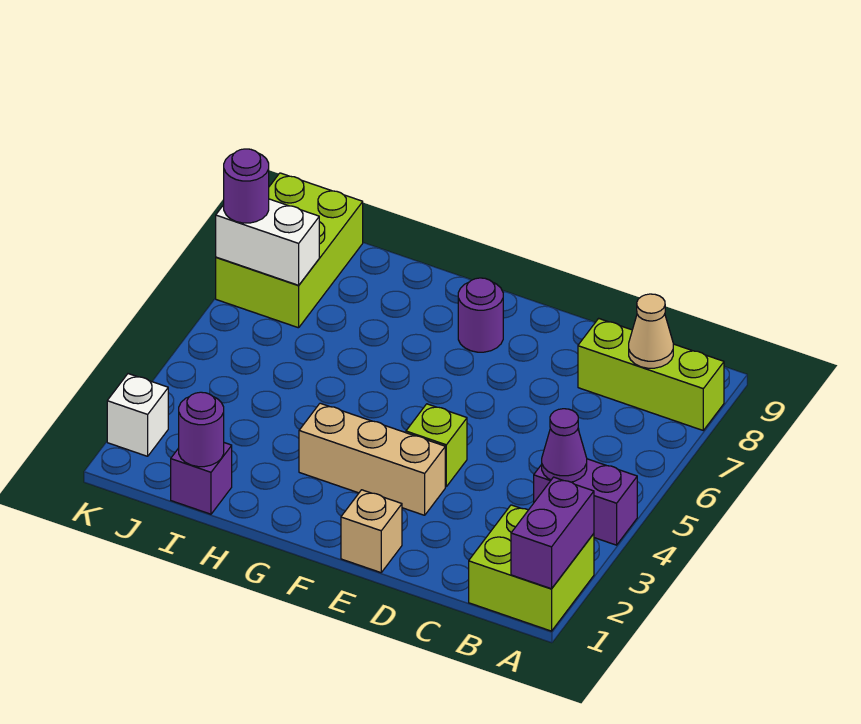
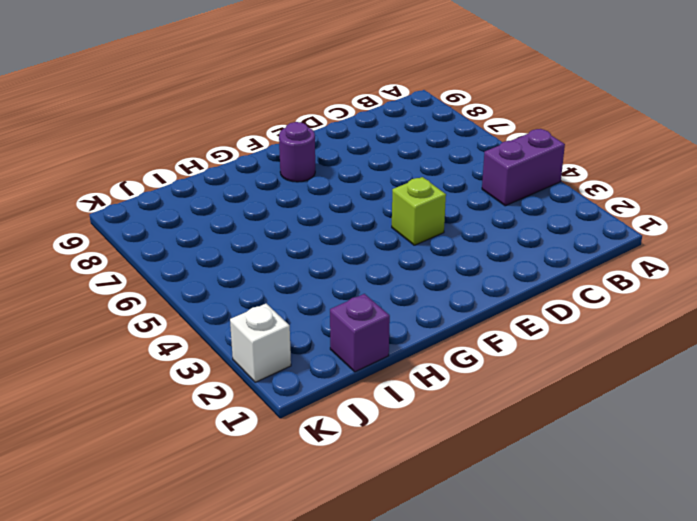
none -> lime 2x2 brick [469,505,594,631]
none -> lime 1x3 brick [578,318,724,430]
none -> tan 1x1 brick [341,490,402,573]

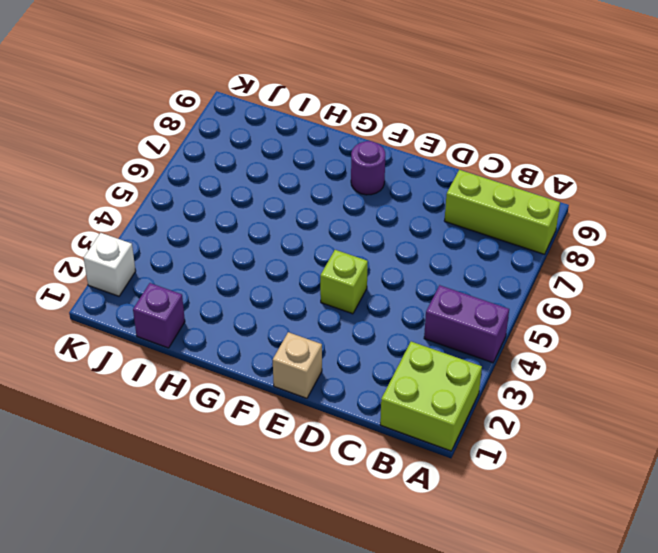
none -> tan 1x3 brick [299,403,445,515]
none -> lime 2x3 brick [216,173,363,328]
none -> purple 1x2 brick [511,477,594,589]

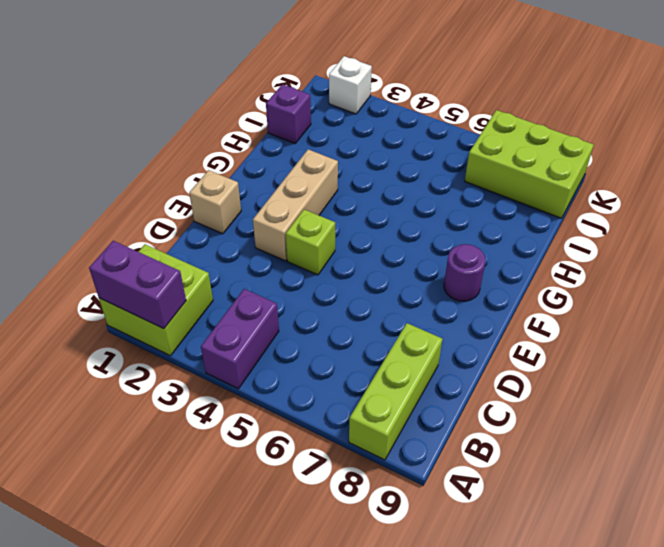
none -> purple 1x1 cone [542,409,587,482]
none -> tan 1x1 cone [629,294,673,368]
none -> purple 1x1 round brick [179,392,224,467]

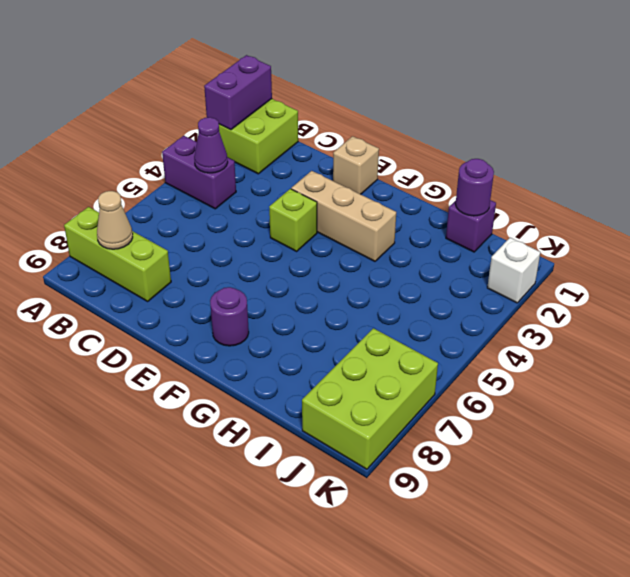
none -> white 1x2 brick [216,199,319,285]
none -> purple 1x1 round brick [224,149,269,223]

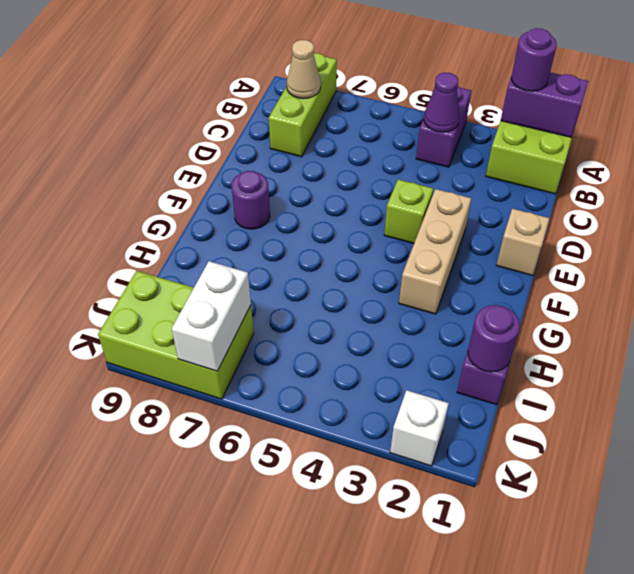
purple 1x1 round brick [511,28,557,91] -> purple 1x1 round brick moved to [224,149,269,223]

